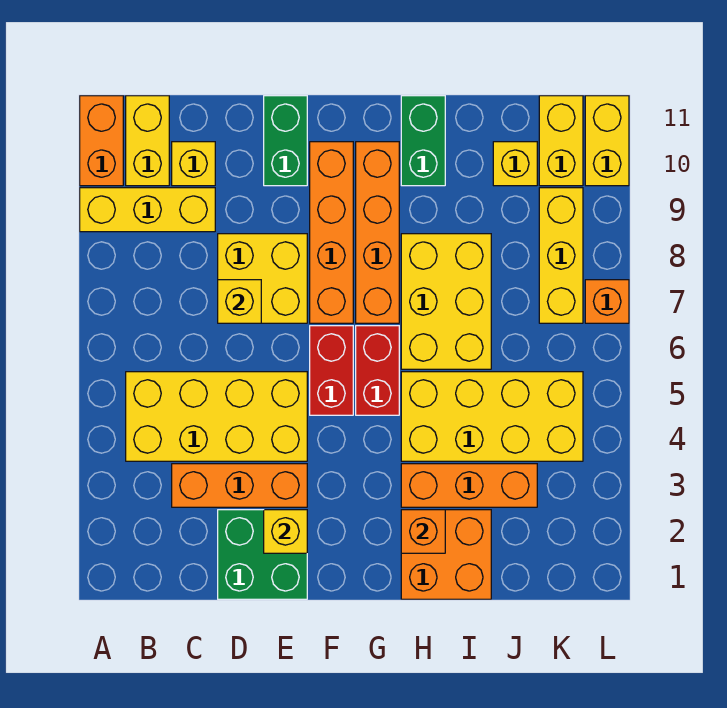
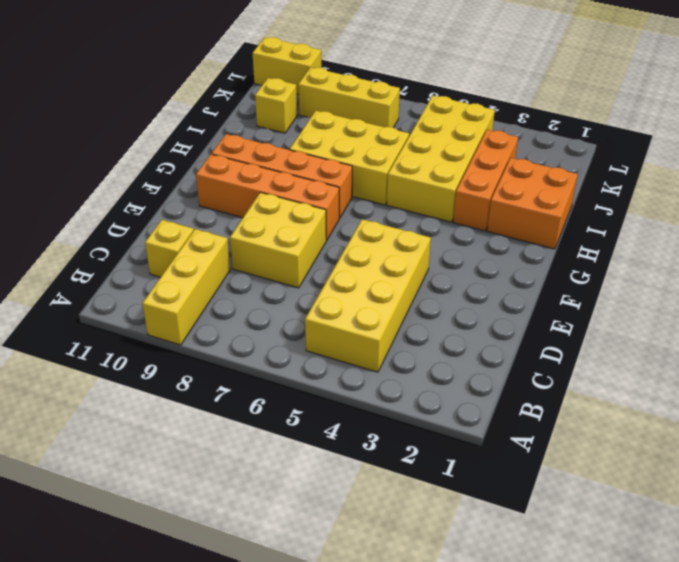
none -> orange 1x2 brick [80,96,123,186]
none -> yellow 1x2 brick [126,96,169,186]
none -> orange 1x3 brick [172,464,307,507]

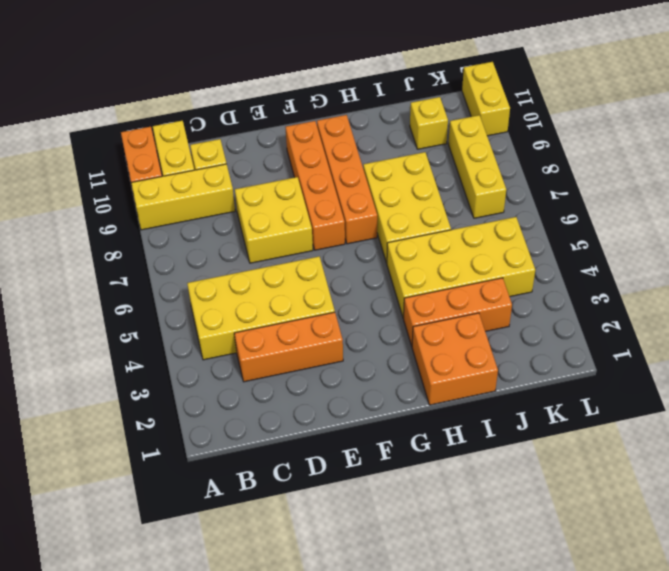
none -> green 2x2 brick [218,510,307,599]
none -> green 1x2 brick [264,96,307,186]
none -> red 1x2 brick [310,326,353,415]

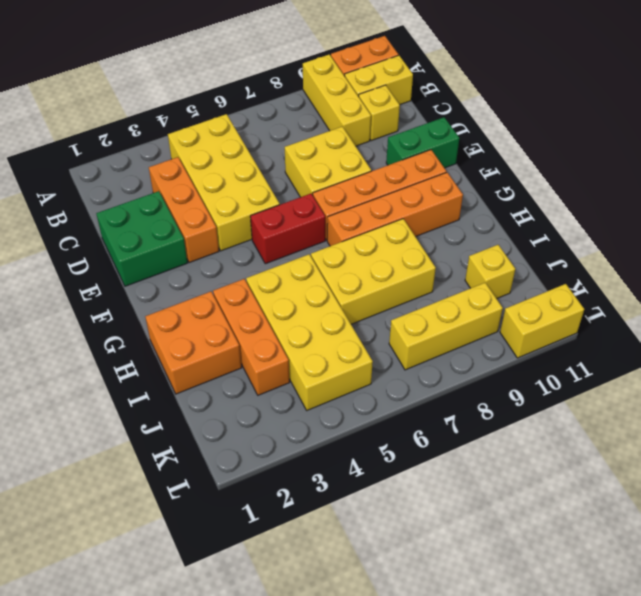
none -> red 1x2 brick [356,326,399,415]
none -> green 1x2 brick [401,96,445,186]
none -> yellow 1x2 brick [539,96,583,186]

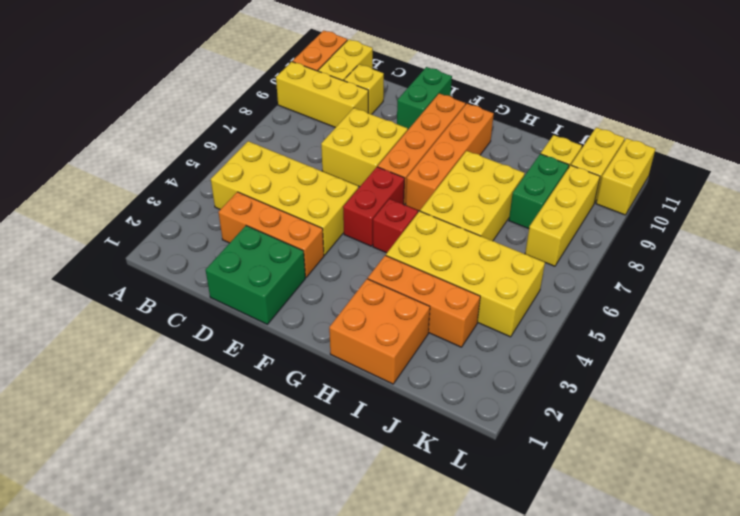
red 1x1 brick [373,199,418,253] -> red 1x2 brick [356,326,399,415]
green 1x2 brick [509,154,569,229] -> green 1x2 brick moved to [401,96,445,186]
none -> orange 1x1 brick [585,280,629,323]
none -> yellow 1x1 brick [218,280,261,323]
none -> yellow 1x1 brick [264,510,307,553]

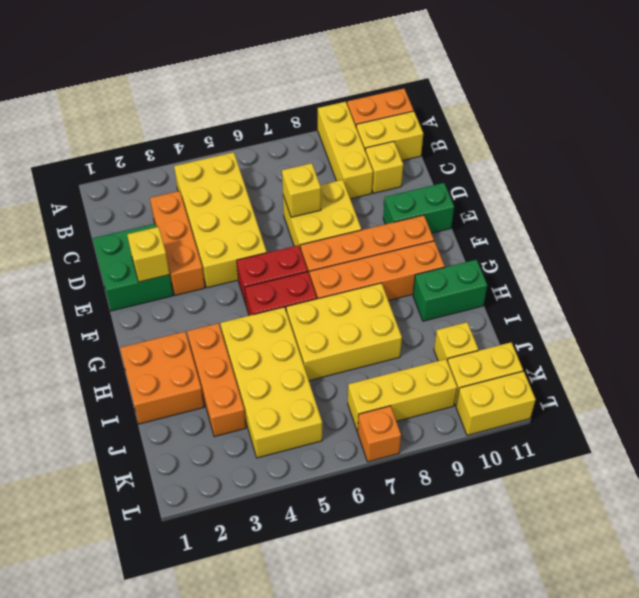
none -> orange 1x1 brick [401,510,445,553]

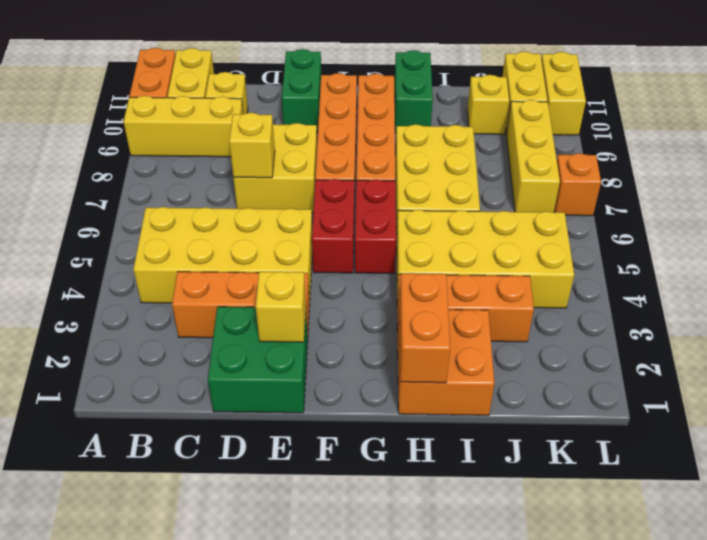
orange 1x2 brick [399,273,450,383] -> orange 1x1 brick [401,510,445,553]

